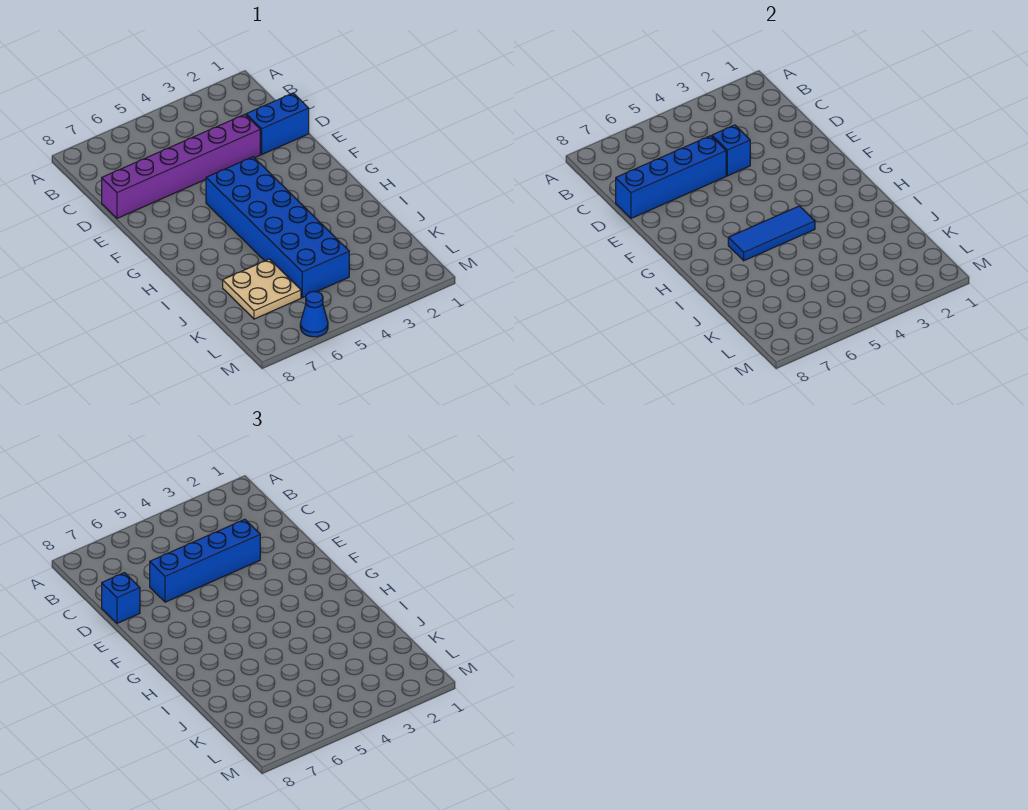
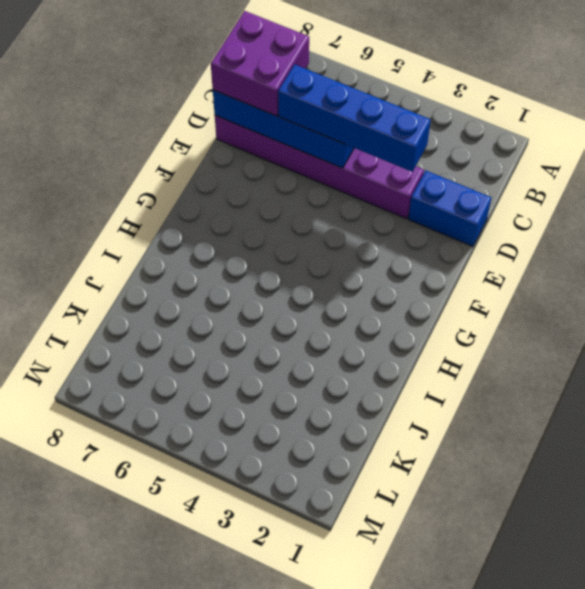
purple 2x2 brick [211,11,309,116] -> blue 1x1 brick [102,573,140,623]
none -> blue 2x6 brick [206,157,349,298]
none -> tan 2x2 plate [223,259,301,319]

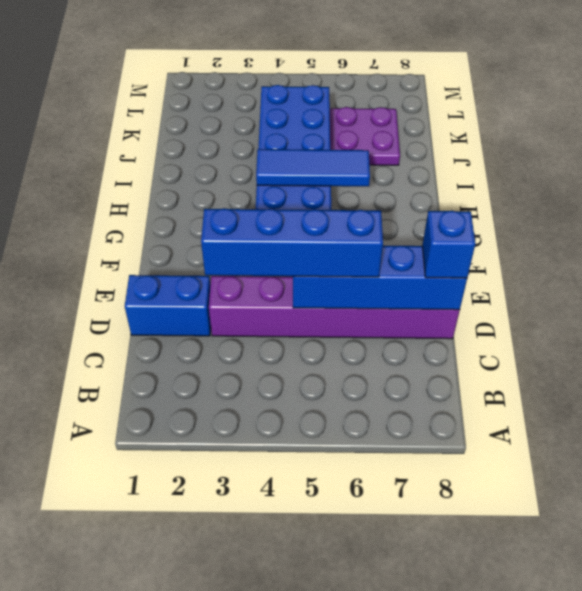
purple 2x2 plate [330,107,400,165] -> tan 2x2 plate [223,259,301,319]
none -> blue 1x1 cone [300,292,328,337]
none -> blue 1x1 brick [712,125,750,176]

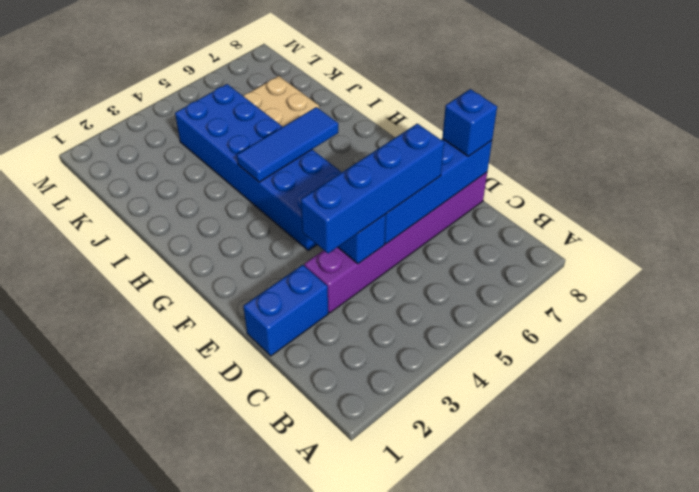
none -> blue 1x1 cone [300,292,328,337]

